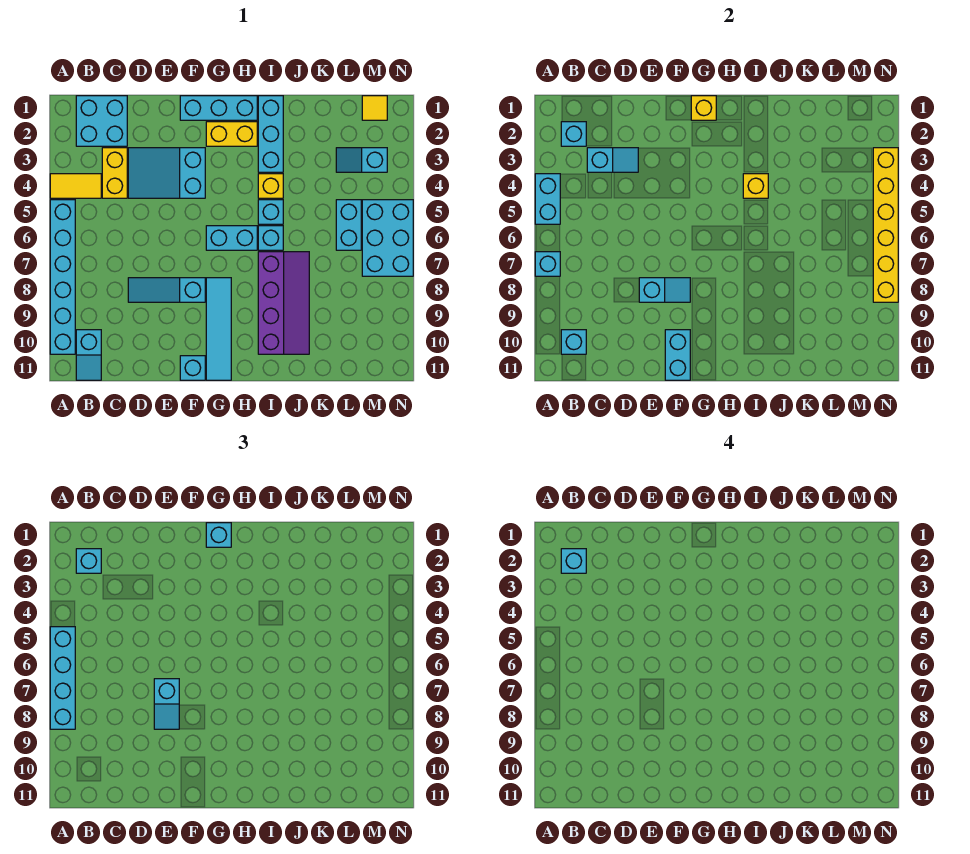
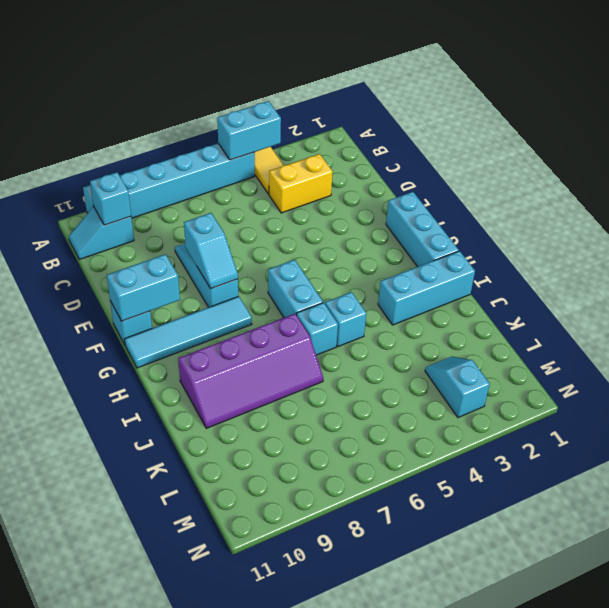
none -> cyan 2x2 brick [76,96,127,146]
none -> cyan 2x3 slope [128,148,205,198]
none -> yellow 1x2 brick [206,122,257,146]
none -> yellow 1x1 brick [258,174,283,198]

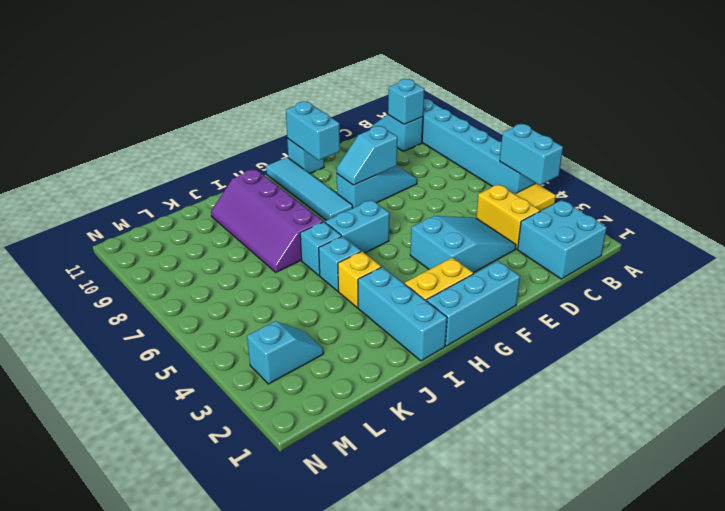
none -> cyan 1x2 brick [336,200,361,250]
none -> yellow 1x1 tile [362,96,387,120]
none -> cyan 2x3 brick [362,200,413,276]
none -> cyan 1x1 brick [535,252,560,276]

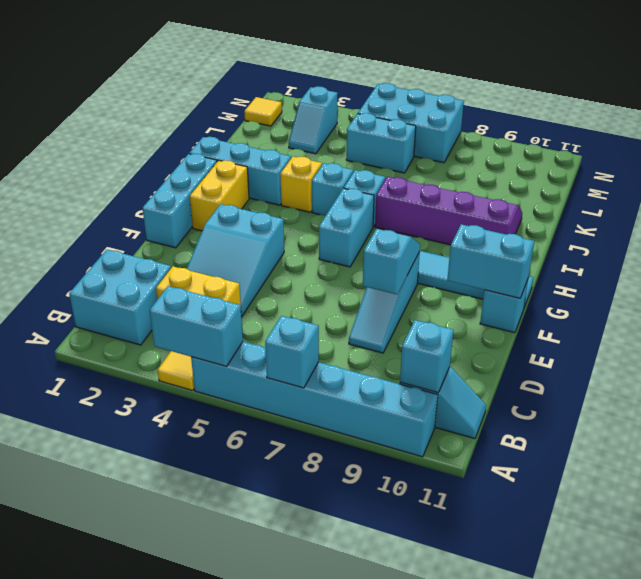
none -> cyan 1x1 brick [561,122,586,146]
none -> cyan 1x2 slope [587,148,638,172]
none -> yellow 1x1 brick [691,96,716,120]
none -> yellow 1x1 brick [743,174,768,198]

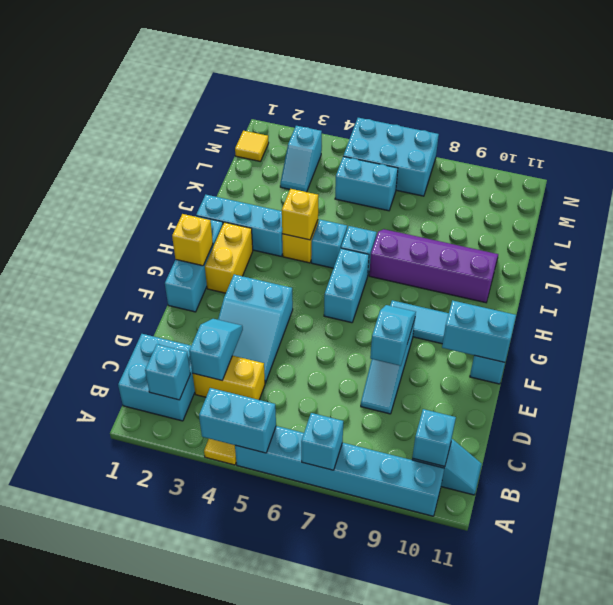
none -> yellow 1x6 brick [873,148,898,302]
none -> cyan 1x4 brick [50,627,75,729]
none -> cyan 1x1 brick [76,549,101,573]
none -> cyan 1x2 slope [154,679,179,729]

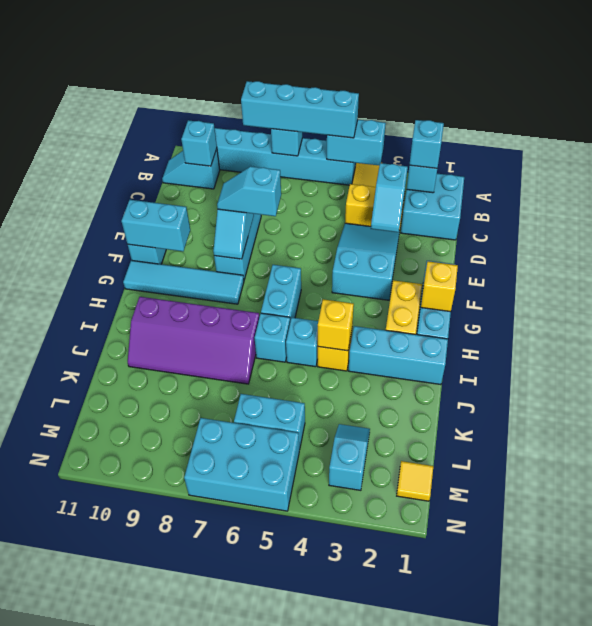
none -> yellow 1x6 brick [873,148,898,302]
none -> cyan 1x1 brick [206,523,231,547]
none -> cyan 1x1 brick [561,549,586,573]

